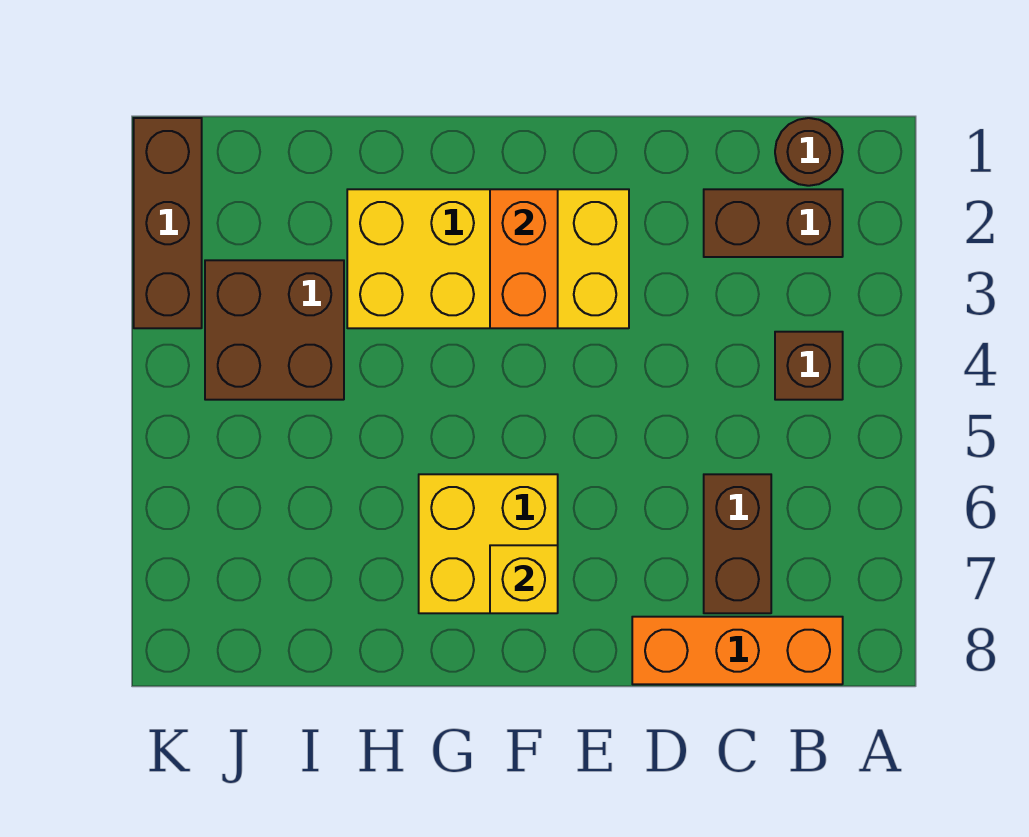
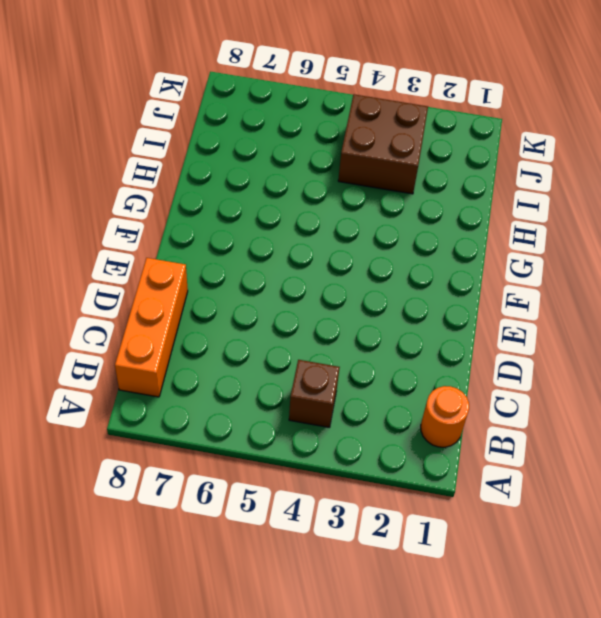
orange 1x1 round brick [421,386,469,447] -> brown 1x1 round brick [775,118,843,186]
none -> brown 1x2 brick [704,189,843,257]
none -> brown 1x2 brick [704,474,771,613]

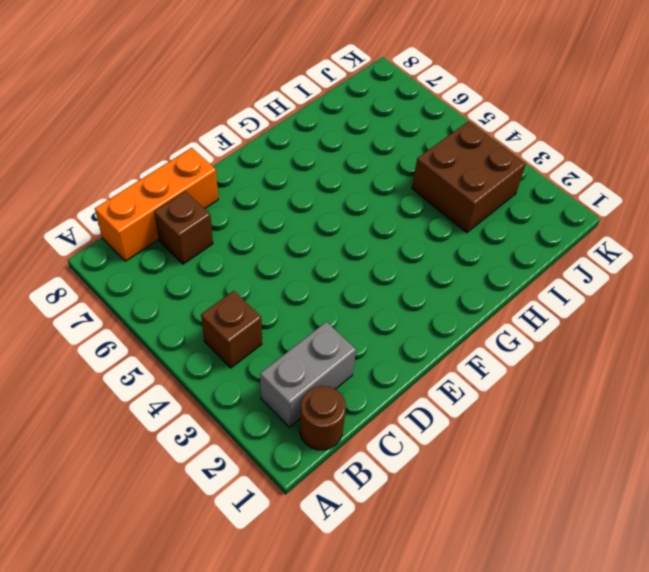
grey 1x2 brick [260,322,356,427] -> brown 1x2 brick [704,189,843,257]
brown 1x1 brick [154,191,213,264] -> brown 1x2 brick [704,474,771,613]
none -> yellow 2x4 brick [347,189,629,328]
none -> yellow 2x2 brick [419,474,558,613]

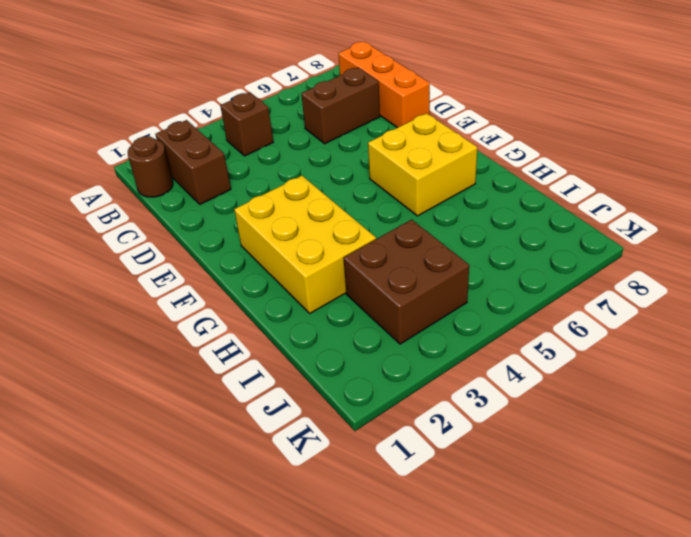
yellow 2x3 brick [234,176,376,313] -> yellow 2x4 brick [347,189,629,328]
none -> brown 1x3 brick [134,118,202,328]
none -> orange 1x2 brick [490,189,558,328]

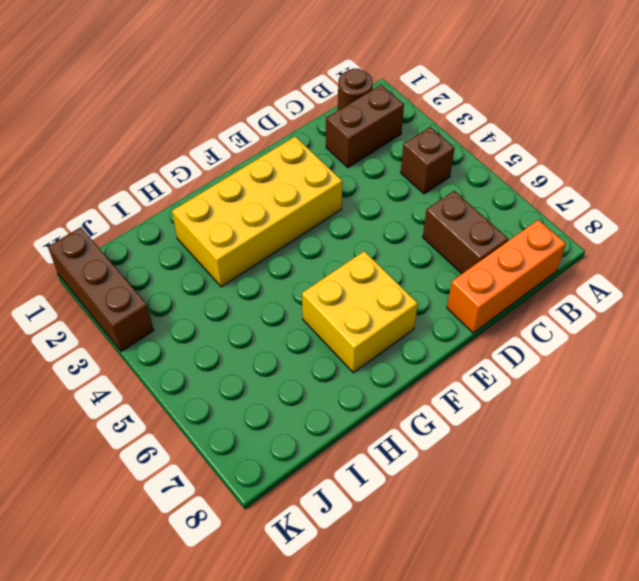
none -> brown 2x2 brick [205,260,344,400]
none -> orange 1x2 brick [490,189,558,328]

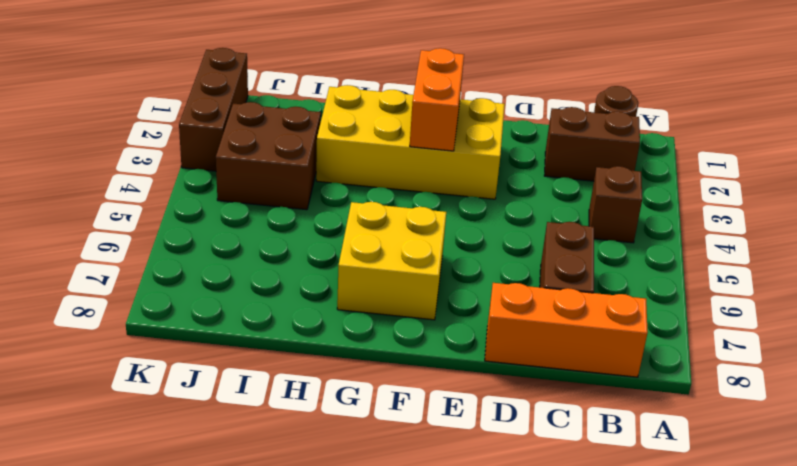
none -> yellow 1x1 brick [490,545,558,613]

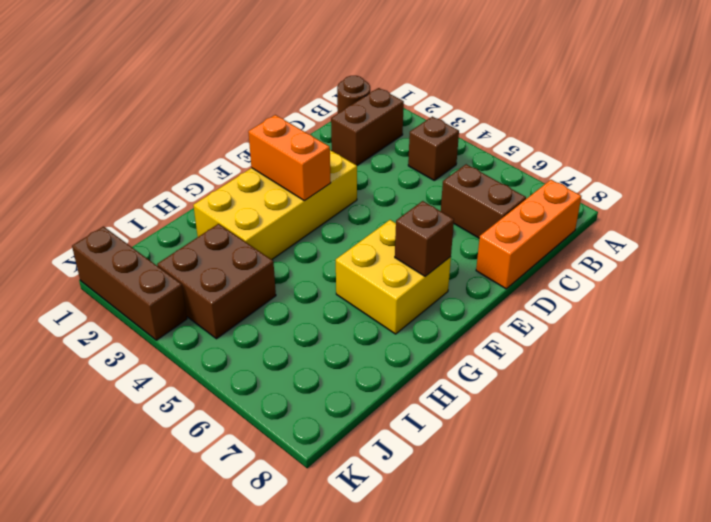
brown 1x1 brick [395,201,454,276] -> yellow 1x1 brick [490,545,558,613]

